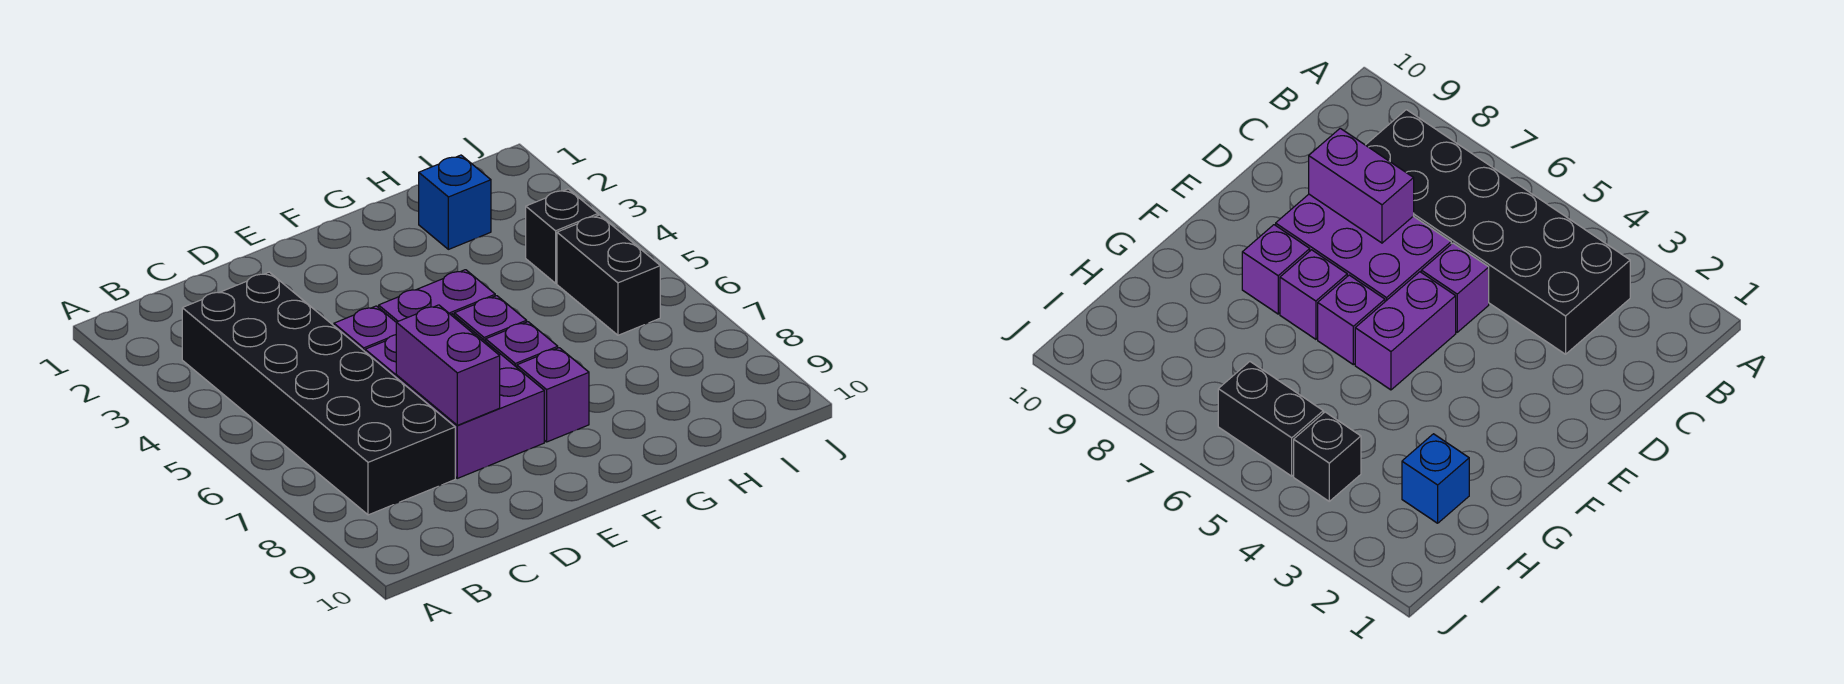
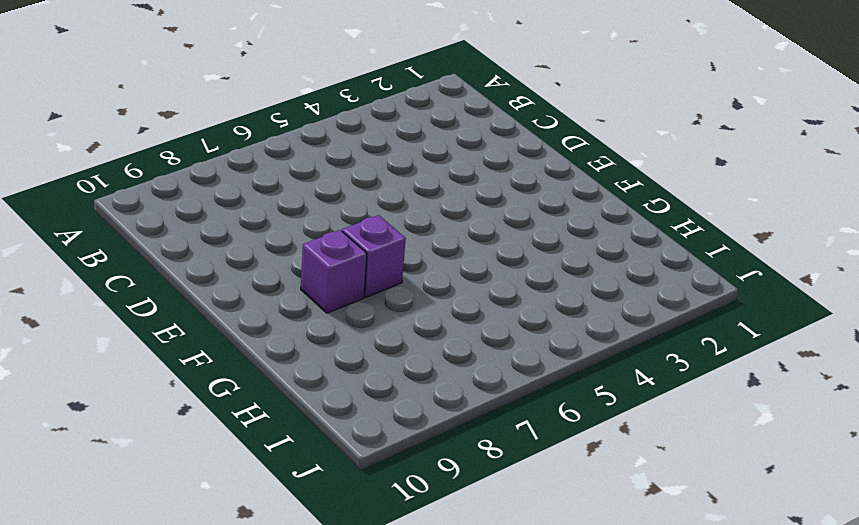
none -> black 2x6 brick [182,272,455,515]
none -> purple 1x1 brick [334,306,396,351]

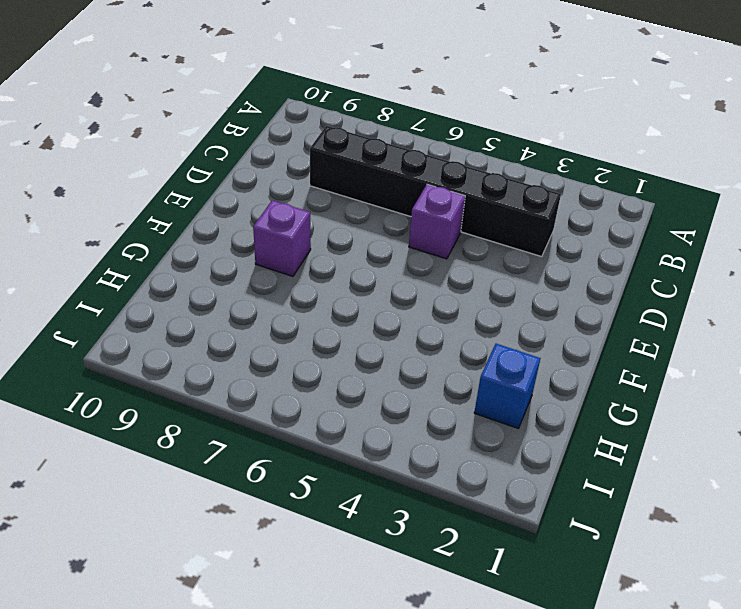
black 1x6 brick [310,126,561,257] -> black 2x6 brick [182,272,455,515]
none -> purple 2x3 brick [365,314,544,478]
none -> purple 1x2 brick [379,270,495,322]

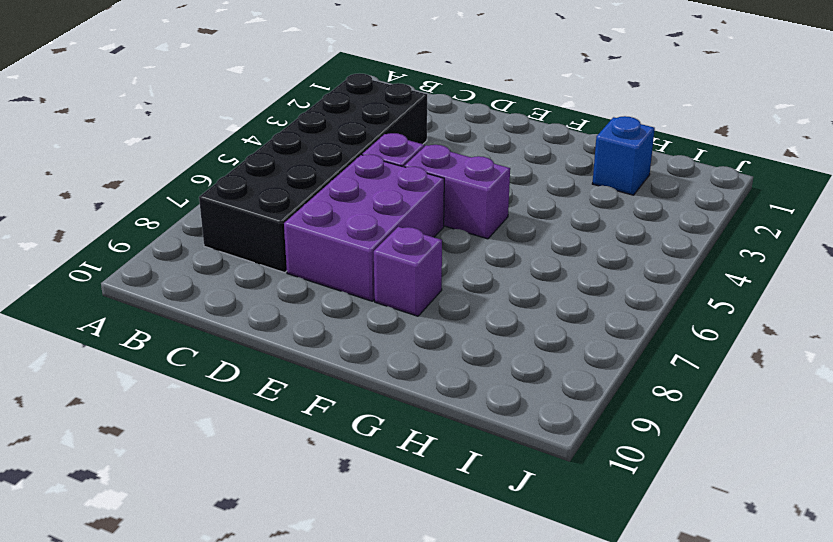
none -> purple 1x1 brick [454,296,527,341]
none -> purple 1x1 brick [486,322,558,367]

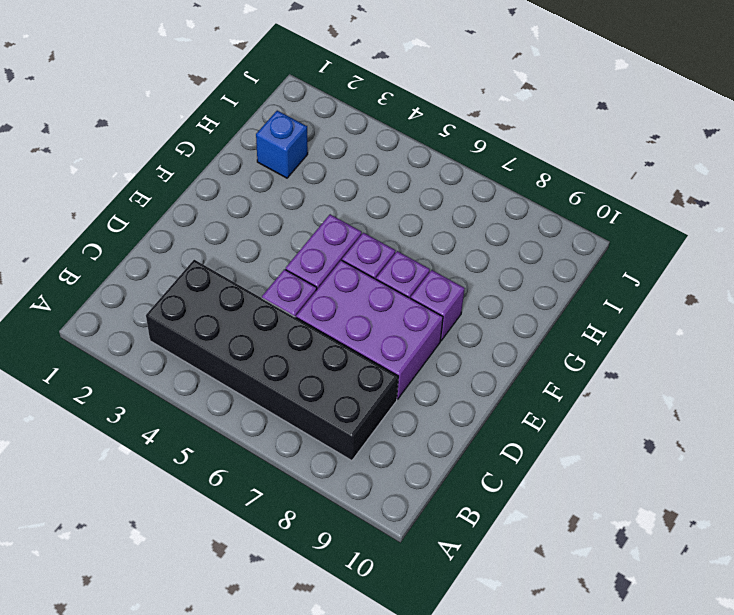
none -> black 1x1 brick [526,189,598,283]
none -> black 1x2 brick [557,215,660,335]

